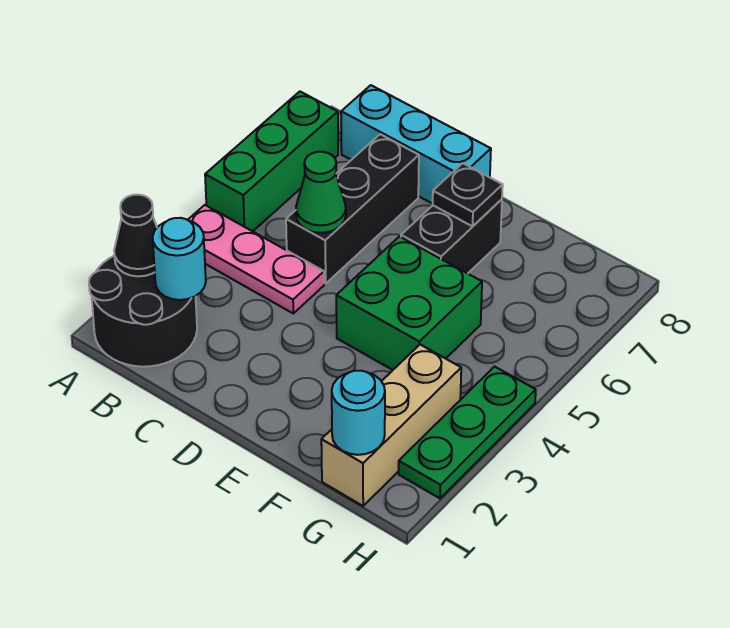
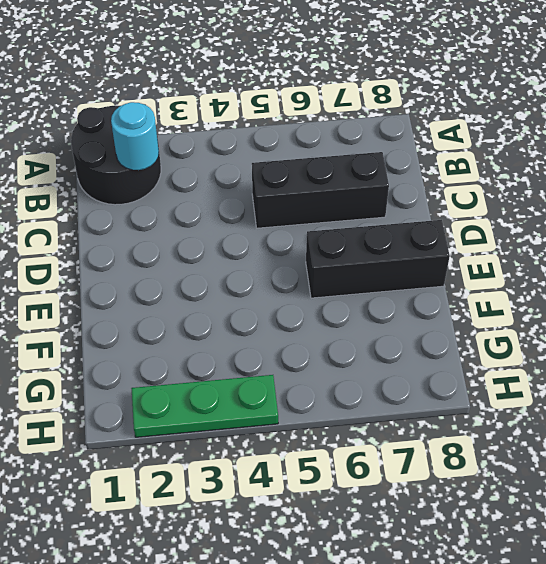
black 1x3 brick [306,220,450,298] -> black 1x2 brick [401,199,502,273]
none -> pink 1x3 plate [188,205,324,313]
none -> green 1x3 brick [205,92,338,231]
none -> cyan 1x3 brick [341,85,491,204]

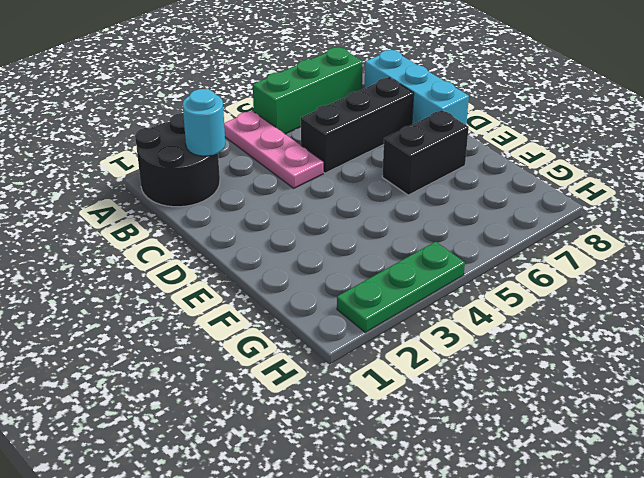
none -> green 2x2 brick [336,236,482,370]
none -> tan 1x3 brick [321,345,461,506]
none -> black 1x1 cone [114,195,157,276]

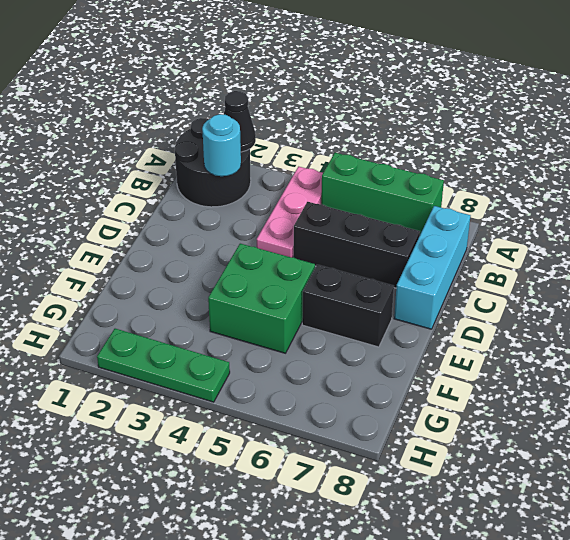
none -> tan 1x3 brick [321,345,461,506]
none -> green 1x1 cone [296,152,346,233]
none -> black 1x1 plate [433,163,503,226]

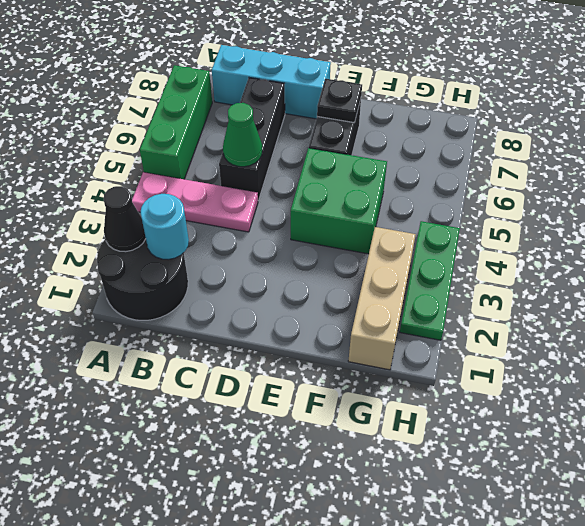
none -> cyan 1x1 round brick [332,371,385,455]

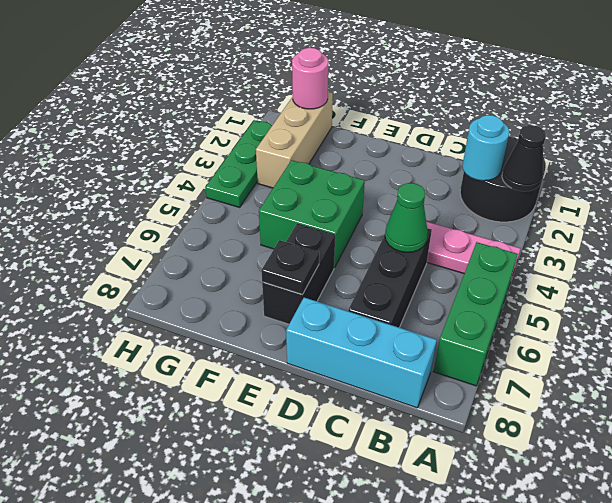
pink 1x1 round brick [292,48,328,109] -> cyan 1x1 round brick [332,371,385,455]

